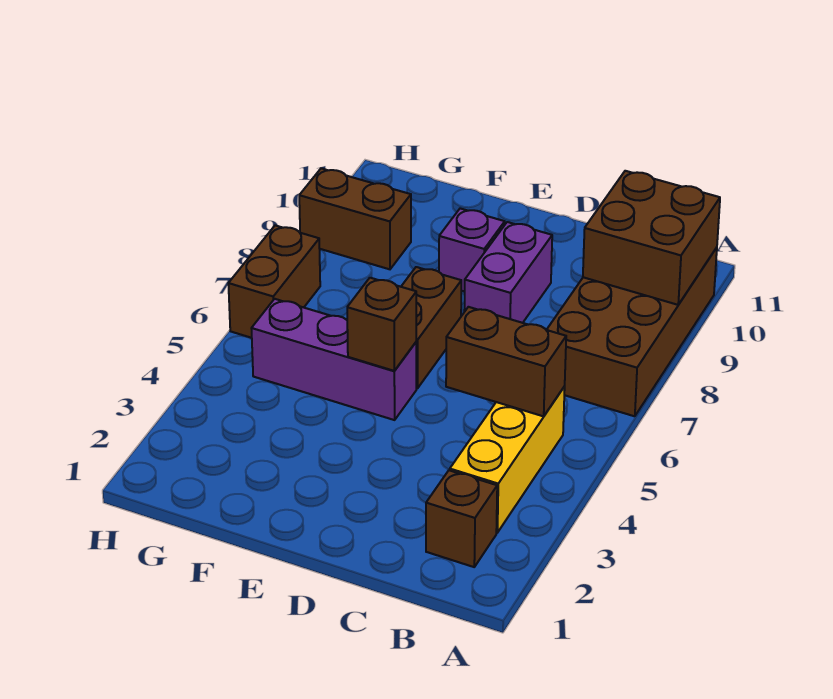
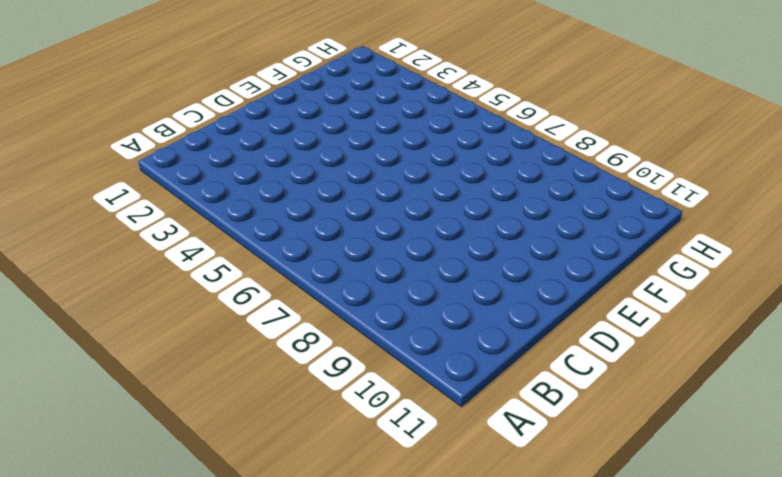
none -> brown 2x4 brick [547,248,717,416]
none -> brown 1x1 brick [426,470,497,567]
none -> yellow 1x3 brick [450,387,565,533]

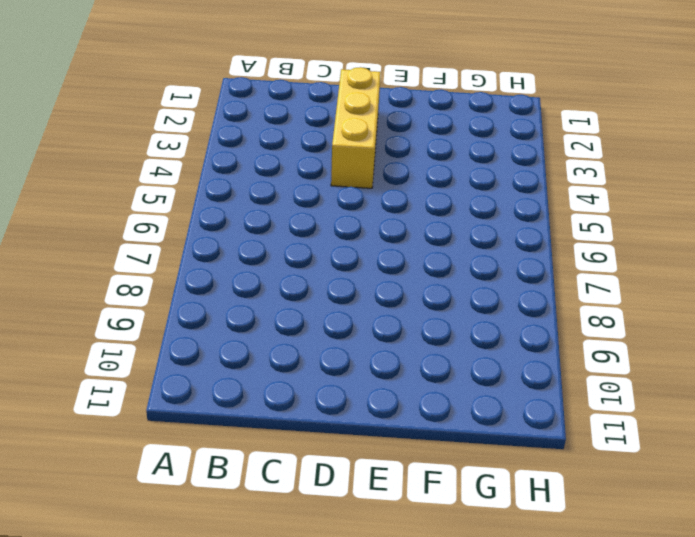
yellow 1x3 brick [331,67,381,188] -> yellow 1x3 brick moved to [450,387,565,533]
none -> brown 2x4 brick [547,248,717,416]
none -> brown 1x1 brick [426,470,497,567]
none -> purple 1x2 brick [464,222,552,323]

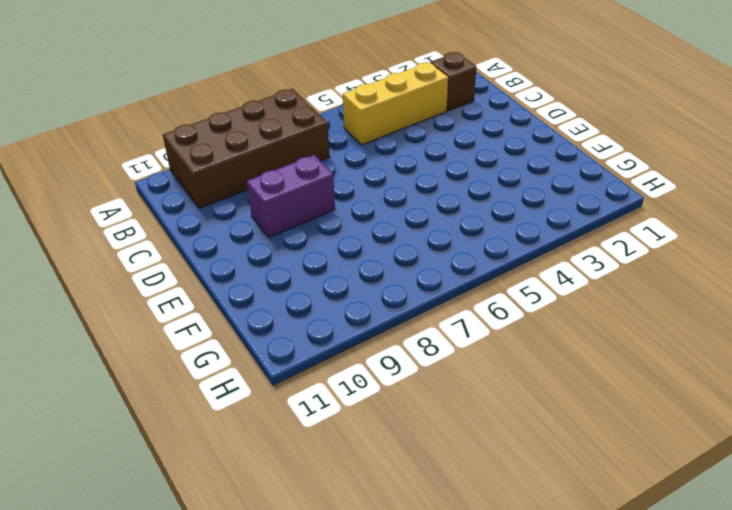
none -> purple 1x3 brick [251,299,416,420]
none -> brown 1x2 brick [401,267,461,389]
none -> purple 1x1 brick [439,208,505,292]

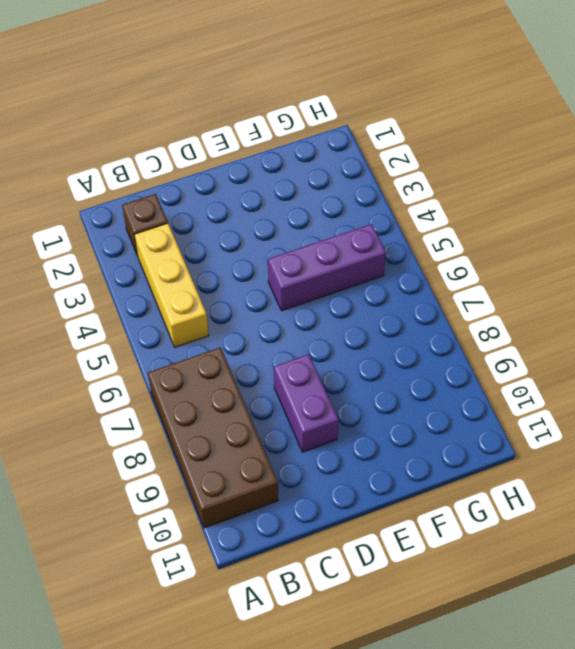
none -> brown 1x2 brick [401,267,461,389]
none -> purple 1x1 brick [439,208,505,292]
none -> brown 1x2 brick [299,168,411,269]

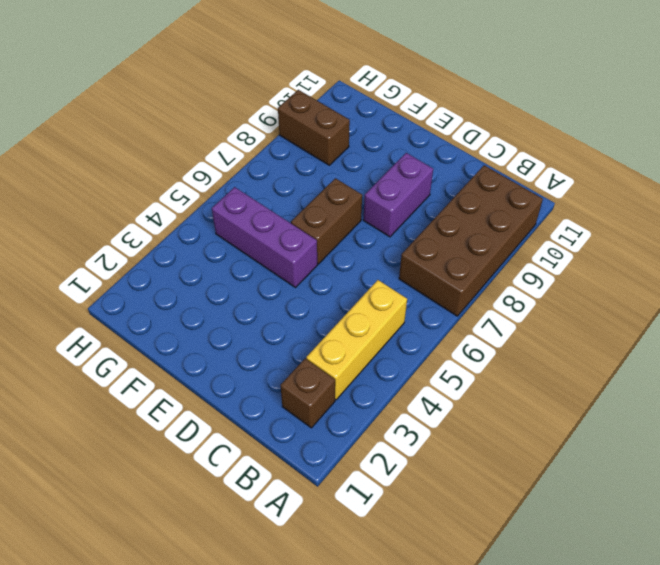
none -> purple 1x1 brick [439,208,505,292]
none -> brown 1x2 brick [228,225,320,338]
none -> brown 2x2 brick [583,171,720,305]

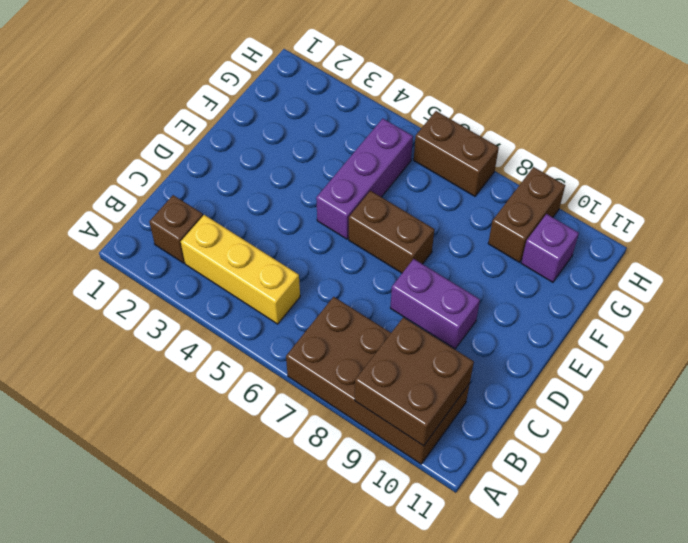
purple 1x1 brick [521,214,579,282] -> purple 1x1 brick moved to [439,208,505,292]
none -> brown 1x2 brick [446,307,566,416]
none -> brown 1x1 brick [347,278,416,371]

